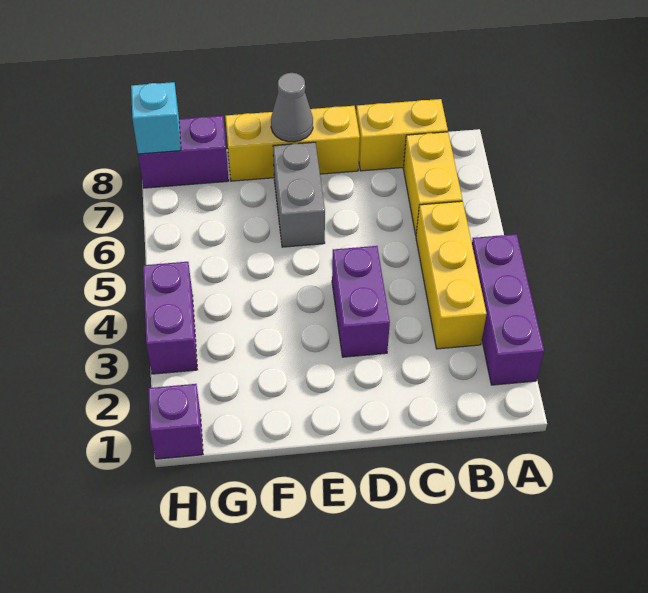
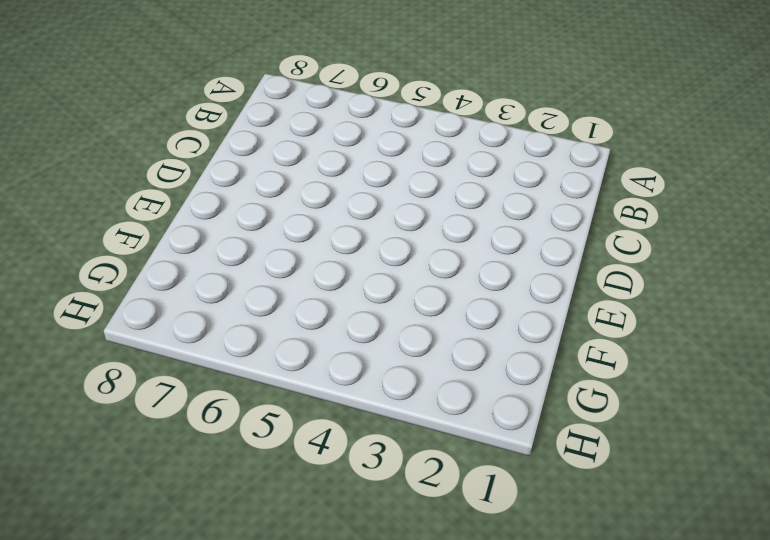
none -> purple 1x3 brick [472,234,544,385]
none -> yellow 1x3 brick [416,201,487,349]
none -> yellow 1x2 brick [403,132,462,235]

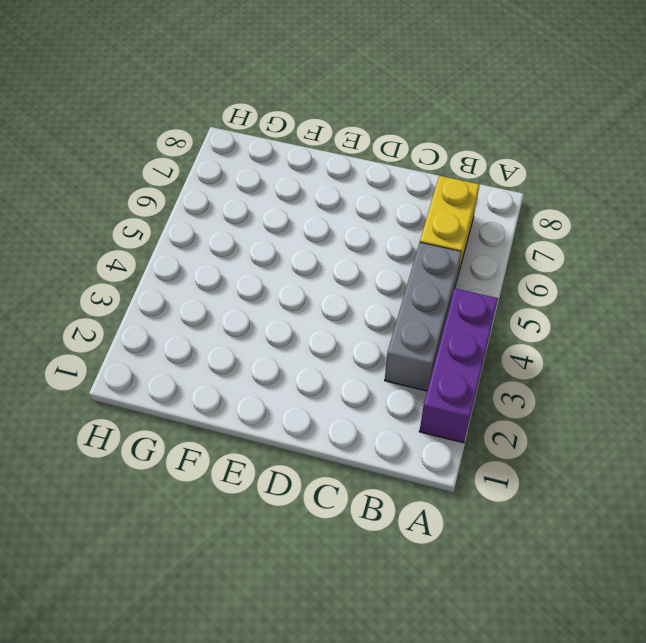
grey 1x3 brick [385,243,462,391] -> yellow 1x3 brick [416,201,487,349]
none -> yellow 1x2 brick [356,99,448,171]
none -> purple 1x2 brick [332,246,390,357]
none -> yellow 1x3 brick [225,106,360,181]

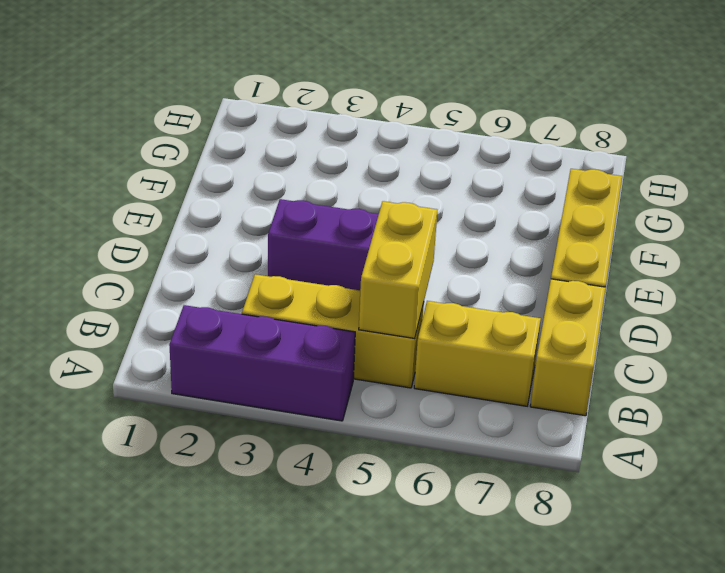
yellow 1x2 brick [359,201,437,339] -> none
none -> grey 1x2 brick [273,142,325,247]
none -> purple 1x2 brick [138,116,229,188]
none -> purple 1x1 brick [148,384,203,459]

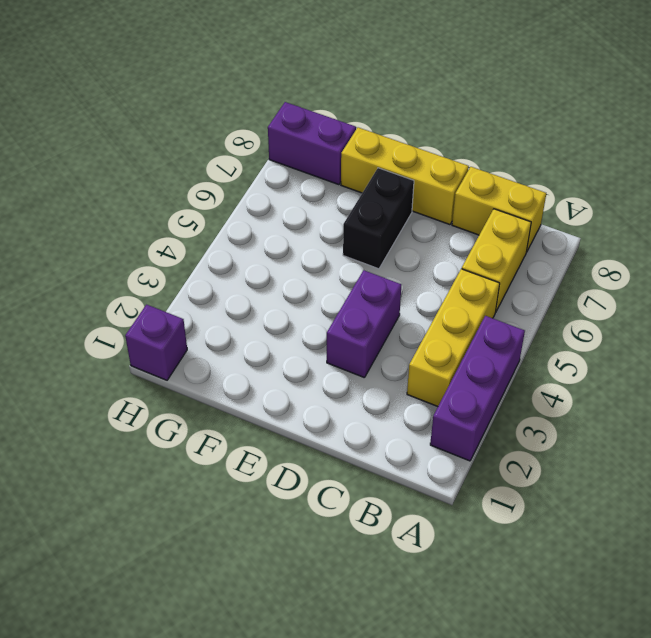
black 1x2 brick [343,168,414,269] -> grey 1x2 brick [273,142,325,247]
none -> purple 1x2 brick [143,262,197,374]
none -> grey 1x1 cone [271,73,313,142]
none -> cyan 1x1 brick [131,82,181,154]

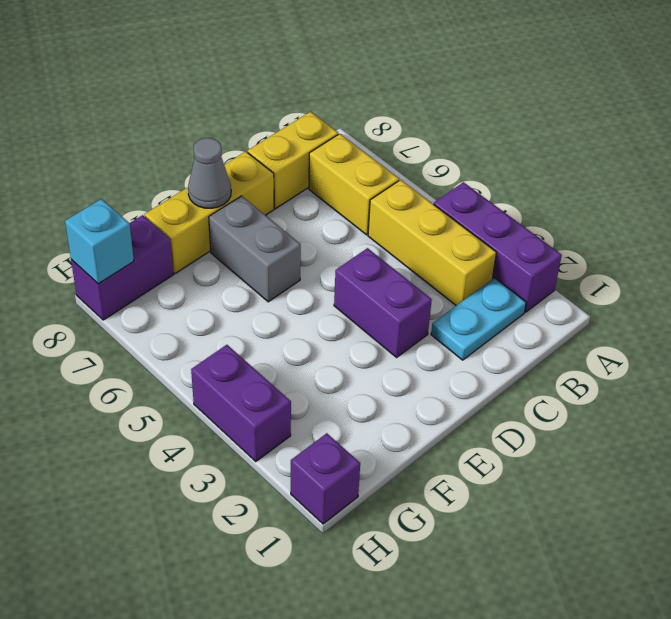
cyan 1x2 plate [431,278,526,360] -> none

